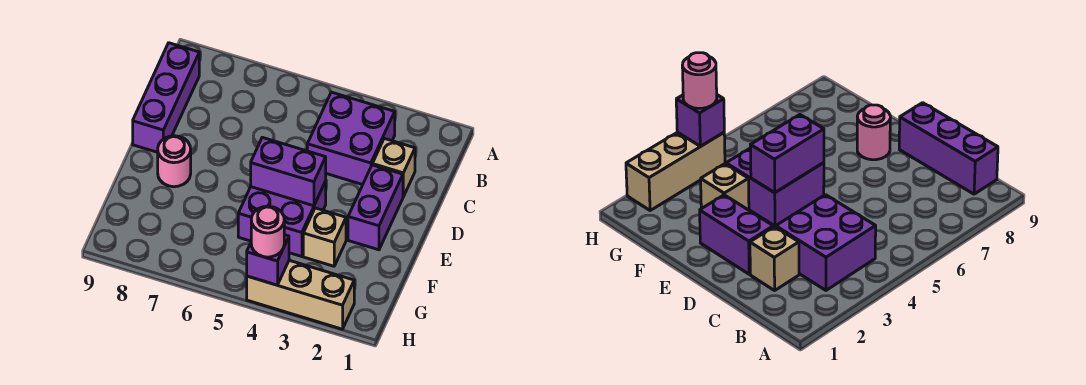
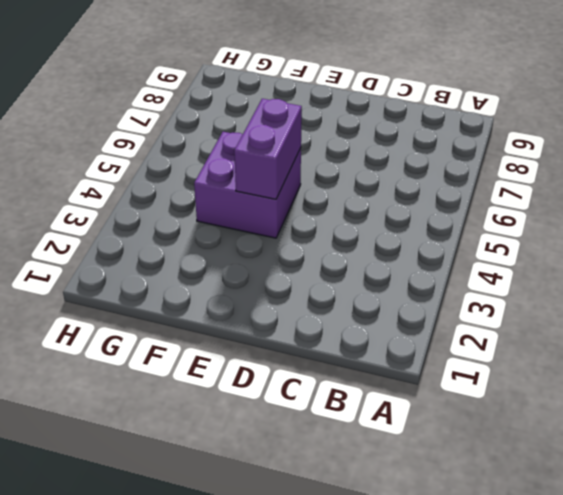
none -> purple 2x2 brick [307,92,395,185]
none -> purple 1x3 brick [133,43,199,152]

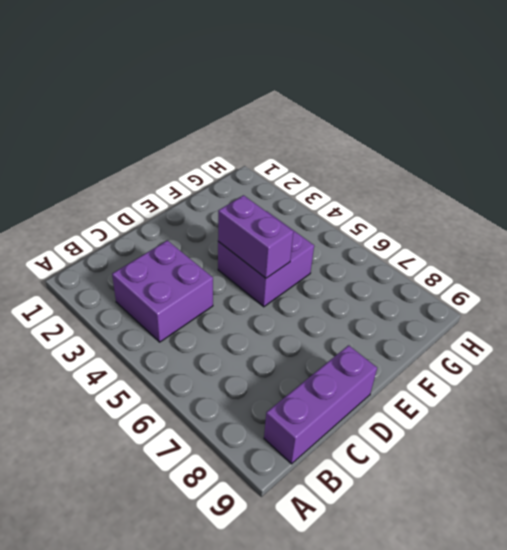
none -> tan 1x1 brick [372,139,415,197]
none -> purple 1x2 brick [348,165,403,250]

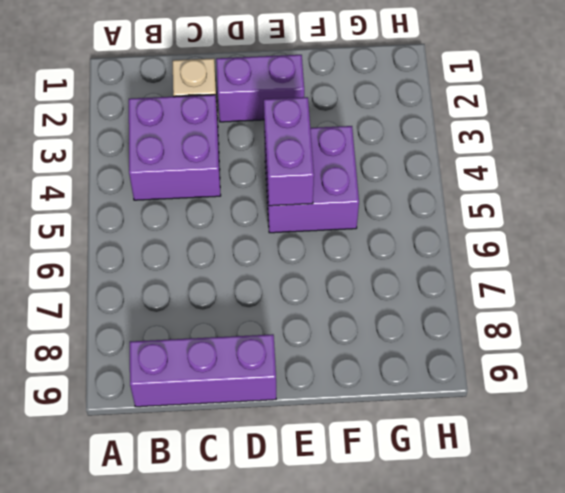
none -> pink 1x1 round brick [158,136,191,187]
none -> tan 1x1 brick [303,208,346,266]

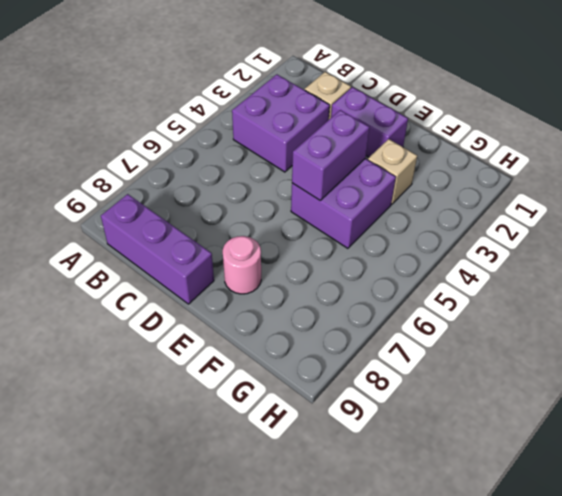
none -> tan 1x3 brick [247,260,354,329]
none -> purple 1x1 brick [247,235,289,285]

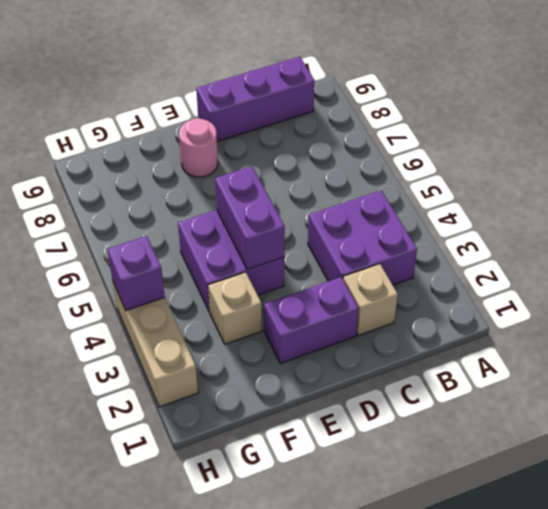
none -> pink 1x1 round brick [251,206,284,257]

